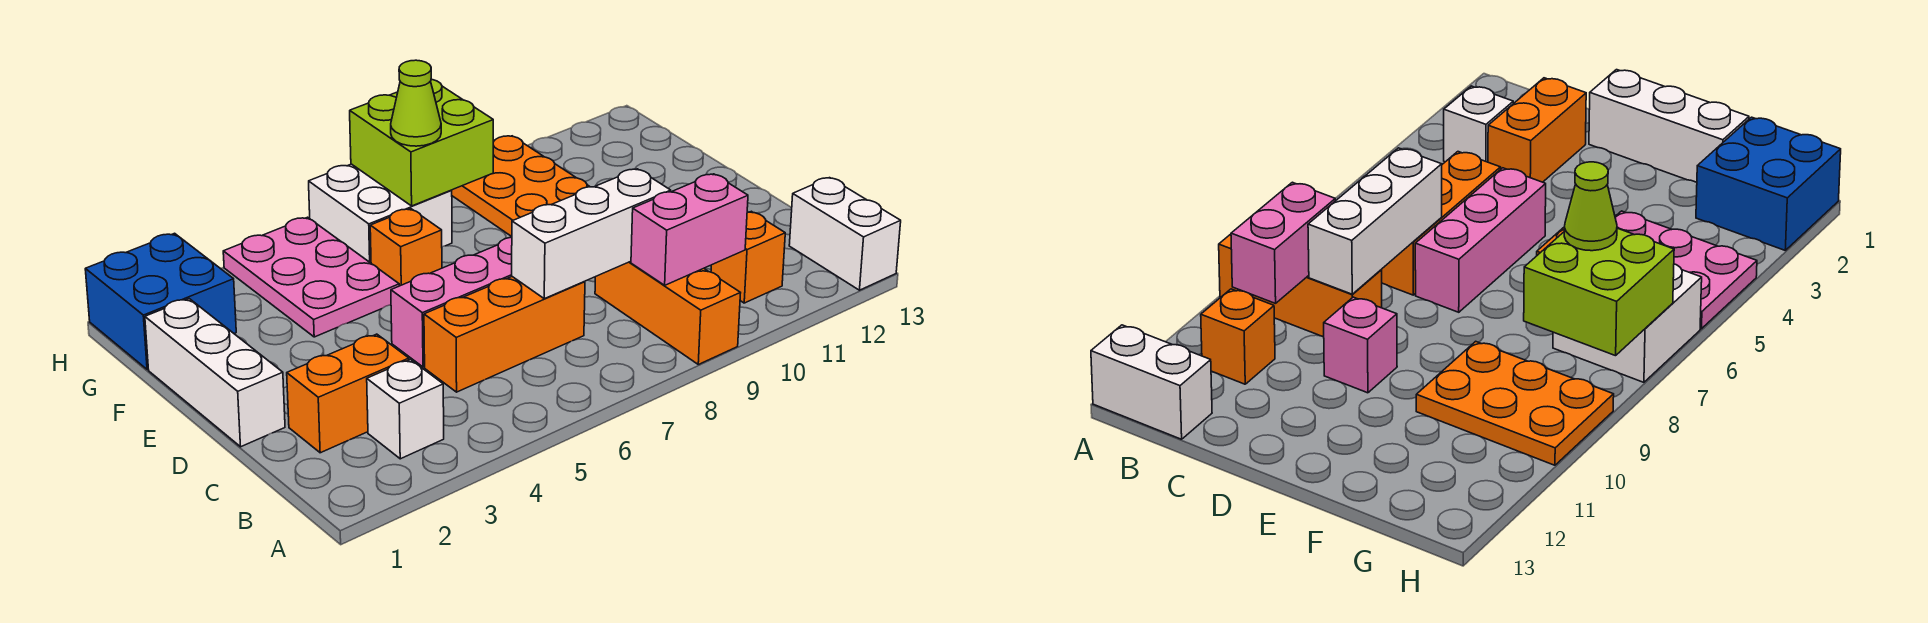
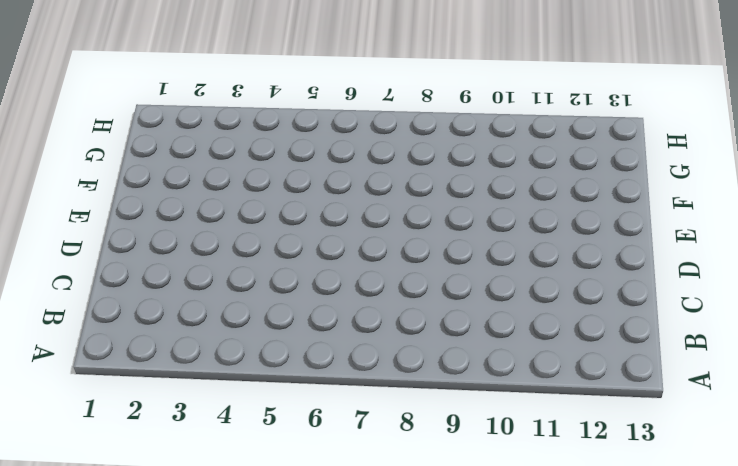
none -> orange 1x3 brick [595,261,740,364]
none -> white 1x2 brick [789,178,901,290]
none -> white 1x1 brick [367,360,444,459]

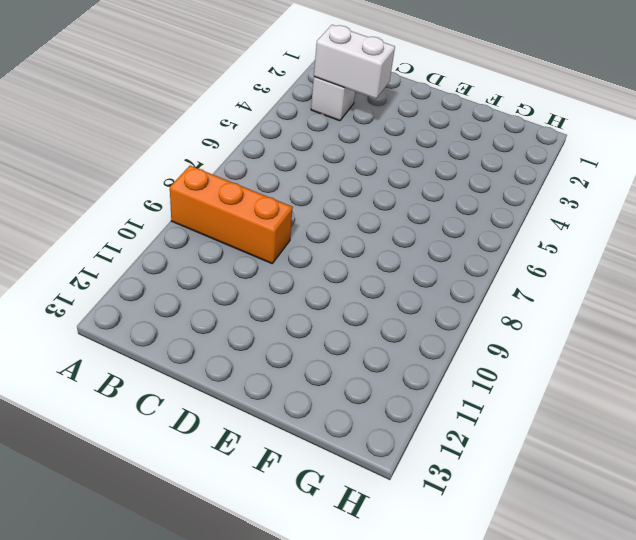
white 1x2 brick [314,25,395,99] -> white 1x2 brick moved to [789,178,901,290]
none -> orange 1x1 brick [711,211,785,303]
none -> orange 1x2 brick [287,334,409,453]
none -> orange 1x3 brick [424,277,585,392]

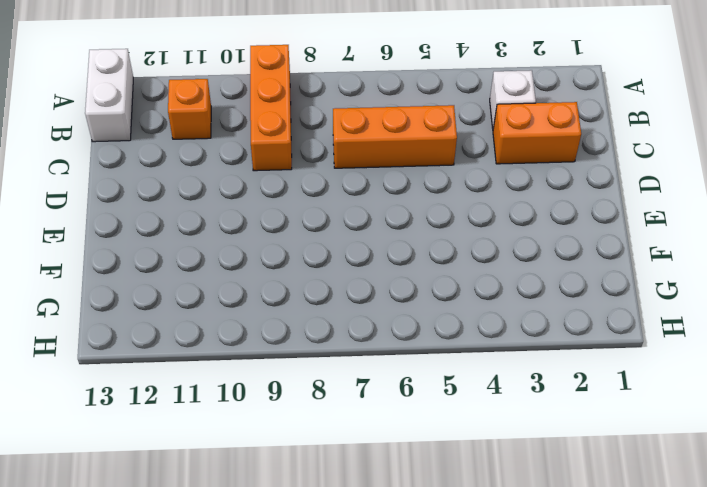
none -> white 1x3 brick [145,299,285,447]
none -> pink 1x3 brick [391,237,512,367]
none -> pink 1x1 brick [1324,297,1397,393]

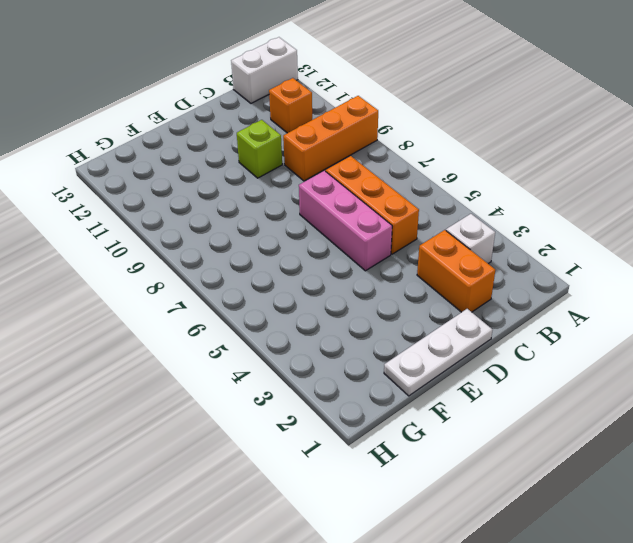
white 1x3 plate [384,309,493,396] -> white 1x3 brick [145,299,285,447]
lime 1x1 brick [237,120,282,178] -> pink 1x1 brick [1324,297,1397,393]
none -> pink 2x3 plate [223,217,399,337]
none -> orange 1x1 brick [370,209,442,286]
none -> orange 2x3 plate [451,136,590,237]

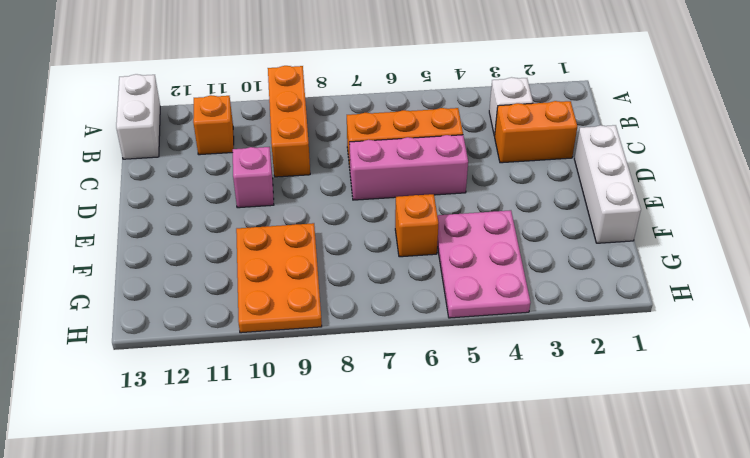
none -> blue 2x2 brick [85,233,236,370]
none -> white 2x2 brick [309,164,452,263]
none -> pink 1x2 brick [631,174,748,285]

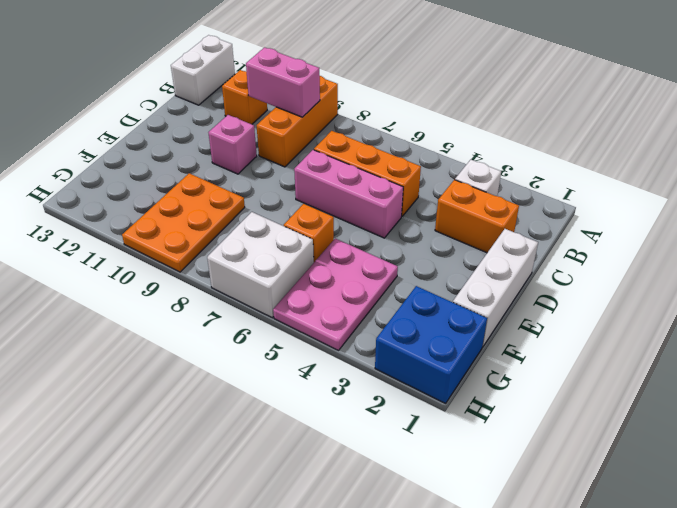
none -> white 1x3 brick [512,169,671,299]
none -> lime 2x2 brick [350,79,493,206]
none -> lime 1x1 cone [391,60,441,146]

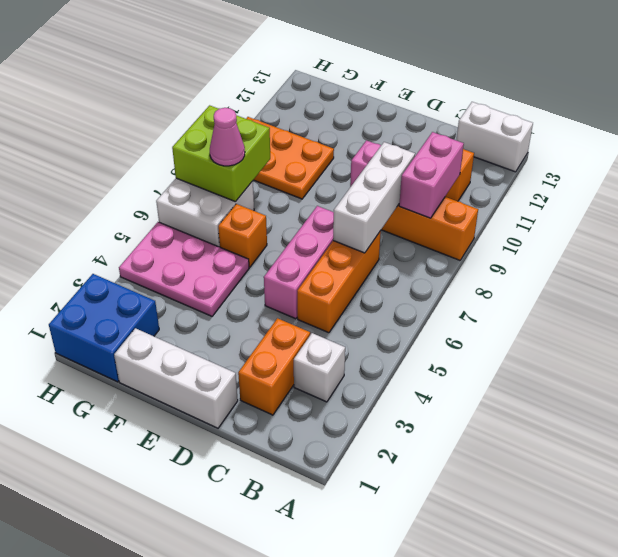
pink 1x1 cone [210,108,245,166] -> lime 1x1 cone [391,60,441,146]

